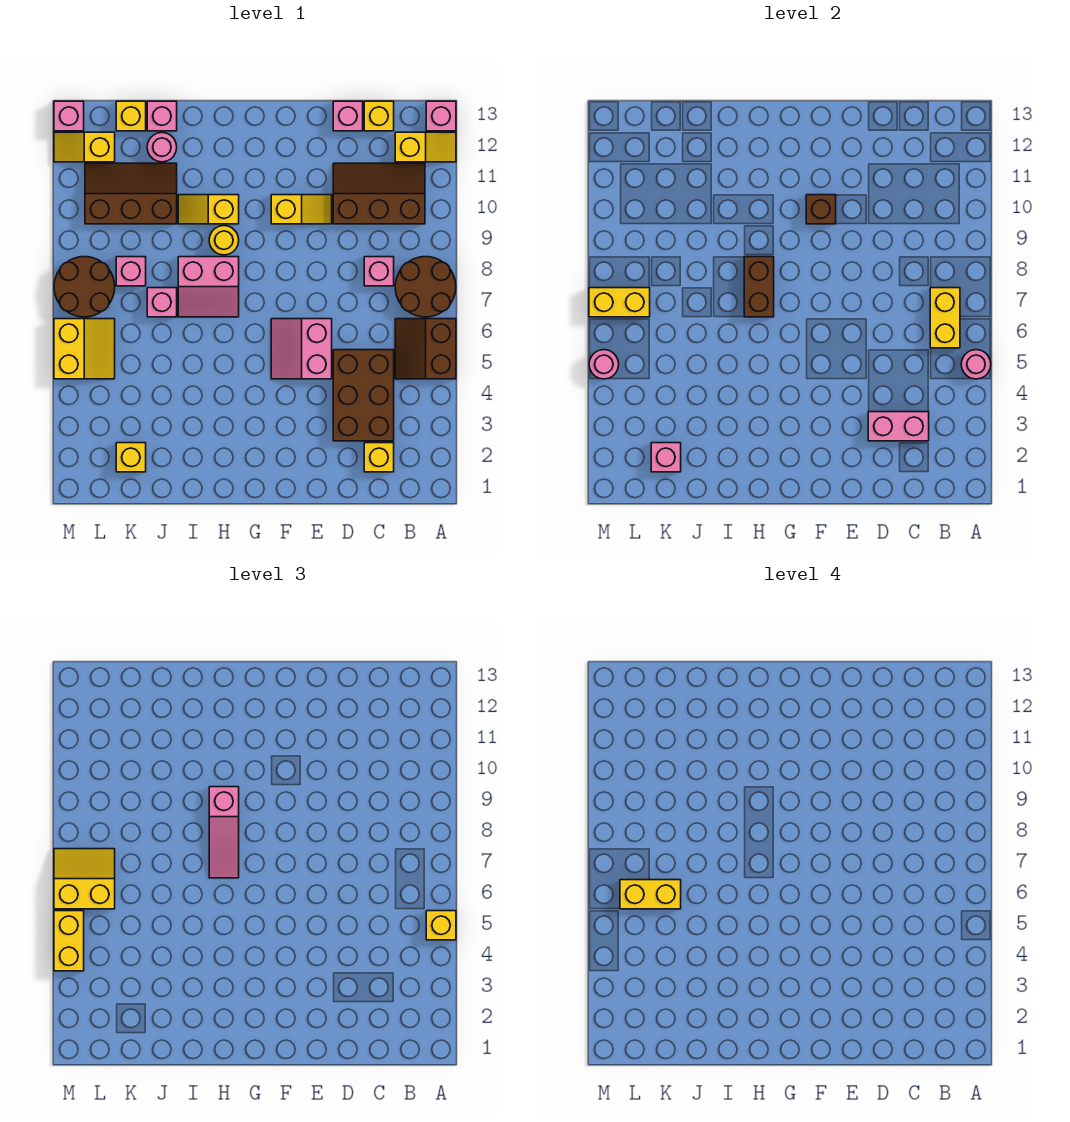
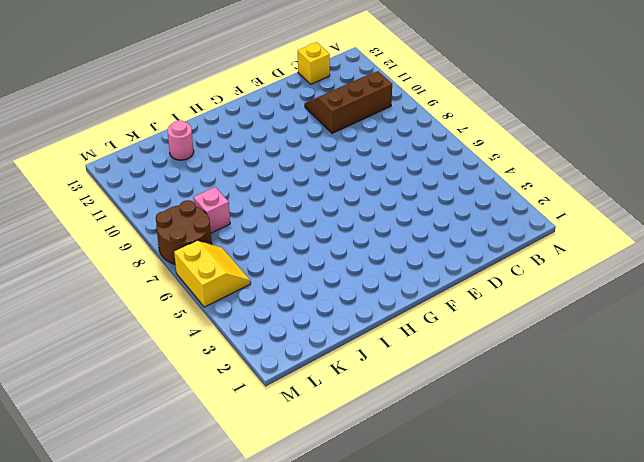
none -> brown 2x2 slope [395,319,456,379]
none -> brown 2x2 round brick [395,257,456,317]
none -> yellow 1x2 slope [395,132,456,162]
none -> pink 1x1 brick [426,101,456,131]

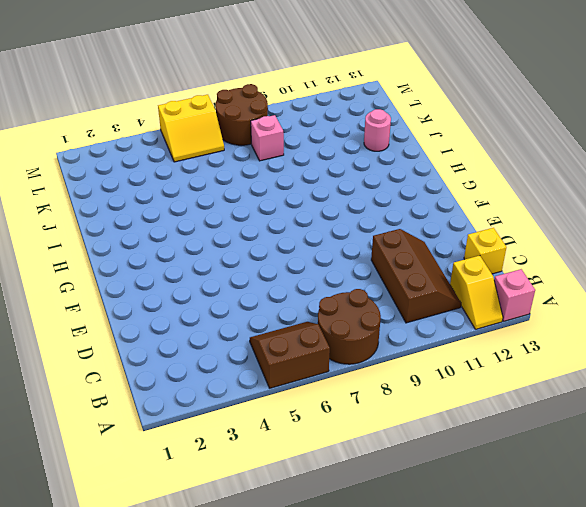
none -> yellow 1x1 brick [364,443,394,472]
none -> brown 2x3 brick [333,350,394,441]
none -> pink 1x1 brick [364,257,394,286]
none -> pink 1x1 brick [333,101,363,131]

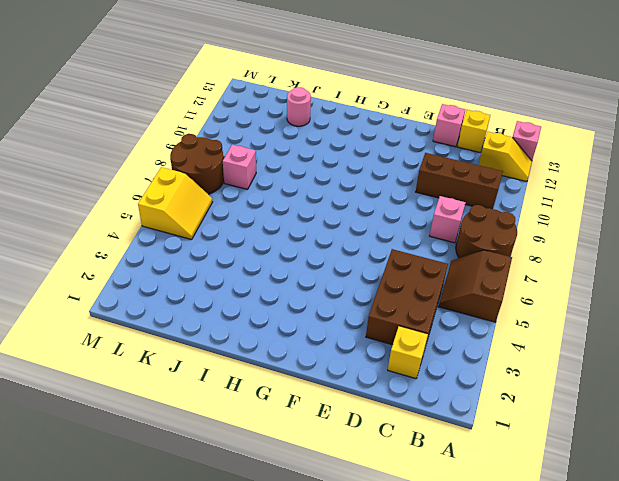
none -> pink 2x2 slope [271,319,332,379]
none -> yellow 1x2 slope [271,195,332,224]
none -> pink 2x2 slope [178,257,239,317]
none -> yellow 1x1 round brick [209,226,239,255]

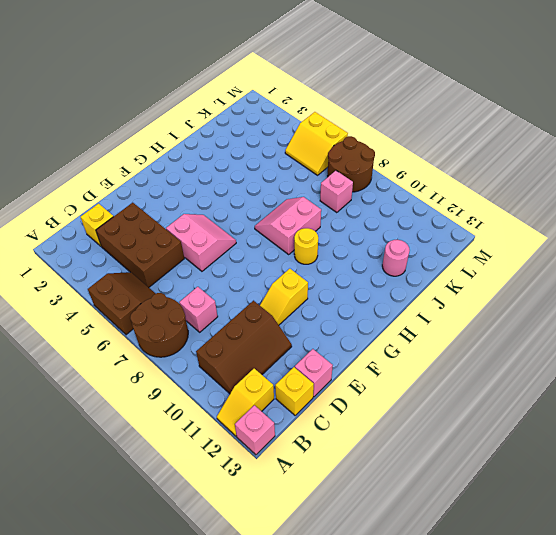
none -> yellow 1x2 slope [178,195,239,224]
none -> pink 1x1 brick [147,288,177,317]
none -> brown 2x3 slope [85,163,177,224]
none -> pink 1x1 brick [147,101,177,131]

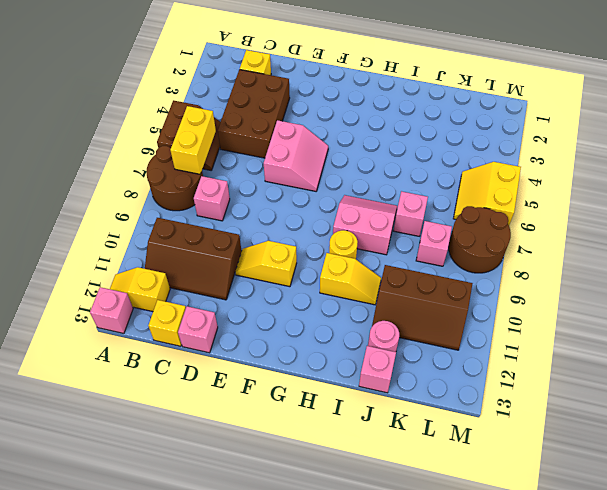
none -> yellow 1x1 brick [116,443,146,472]
none -> yellow 1x1 brick [116,101,146,131]
none -> yellow 1x2 slope [54,132,115,162]
none -> pink 1x1 brick [54,101,84,131]

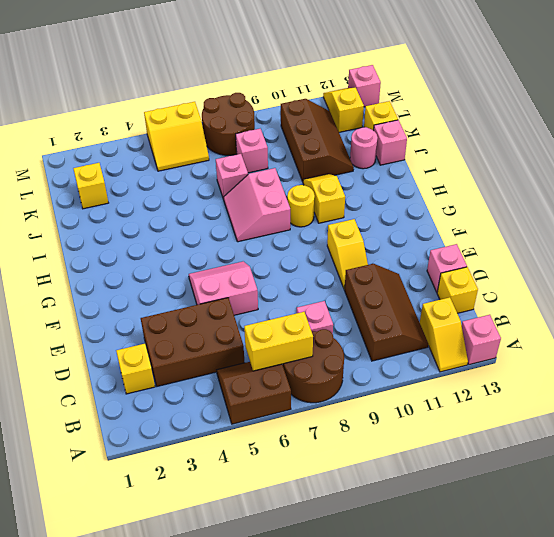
none -> pink 1x1 round brick [961,350,991,379]
none -> pink 1x2 brick [868,412,929,441]
none -> brown 1x1 brick [806,195,836,224]
none -> brown 1x2 brick [744,257,774,317]

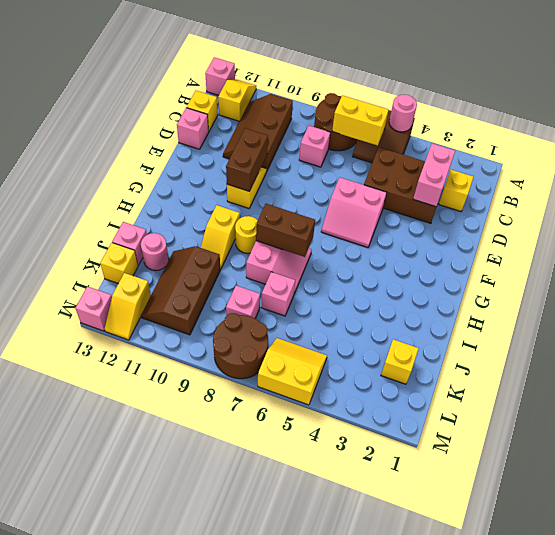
brown 1x2 brick [226,128,268,191] -> brown 1x1 brick [806,195,836,224]
none -> pink 1x1 brick [651,443,681,472]
none -> yellow 1x2 brick [589,288,650,317]
none -> pink 1x1 round brick [589,350,619,379]
none -> yellow 1x1 brick [426,911,456,940]

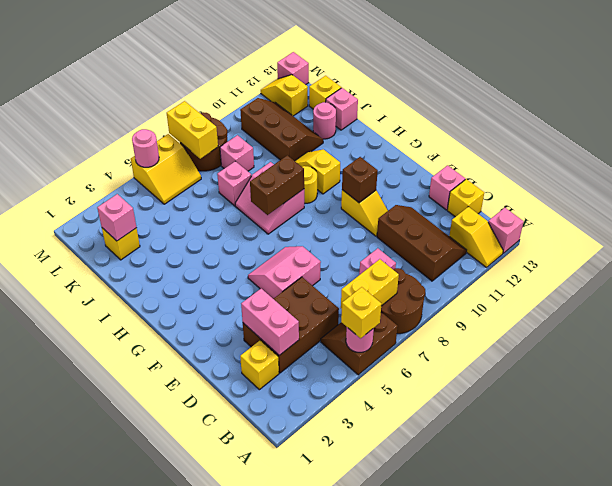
none -> pink 1x3 slope [209,787,239,878]
none -> yellow 2x2 slope [54,849,115,909]
none -> yellow 1x2 brick [54,911,84,971]
none -> yellow 1x2 brick [620,880,681,909]

